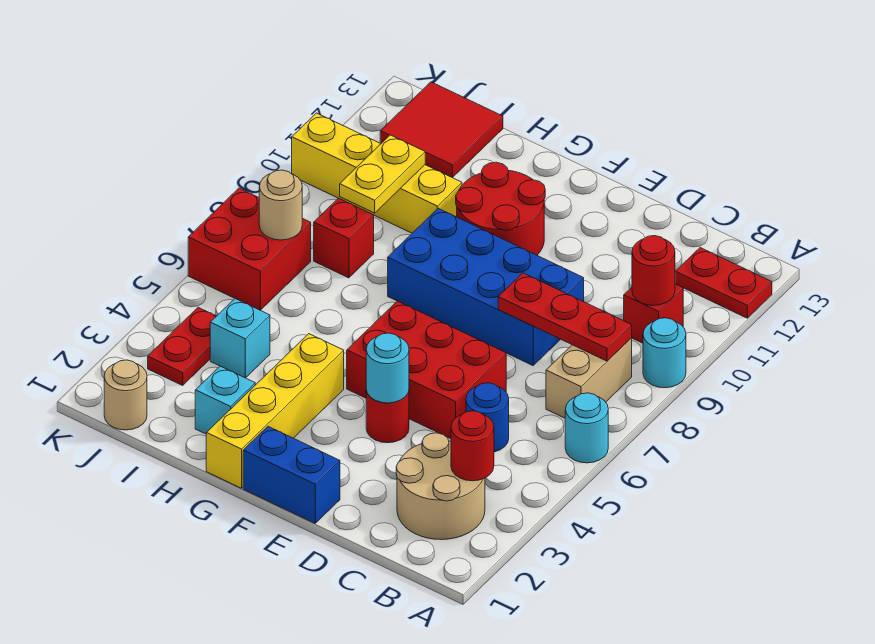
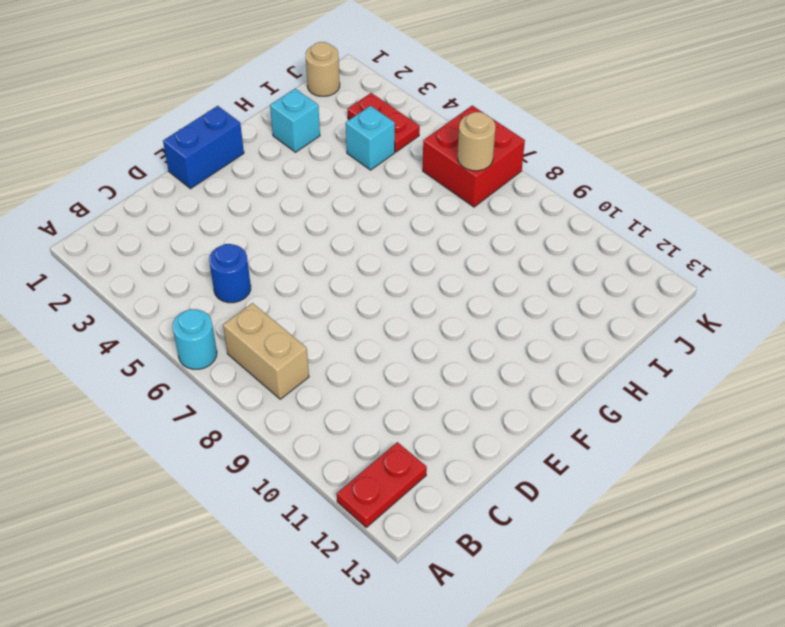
none -> cyan 1x1 round brick [643,318,686,388]
none -> tan 2x2 round brick [396,433,485,540]
none -> red 1x1 brick [624,284,683,343]

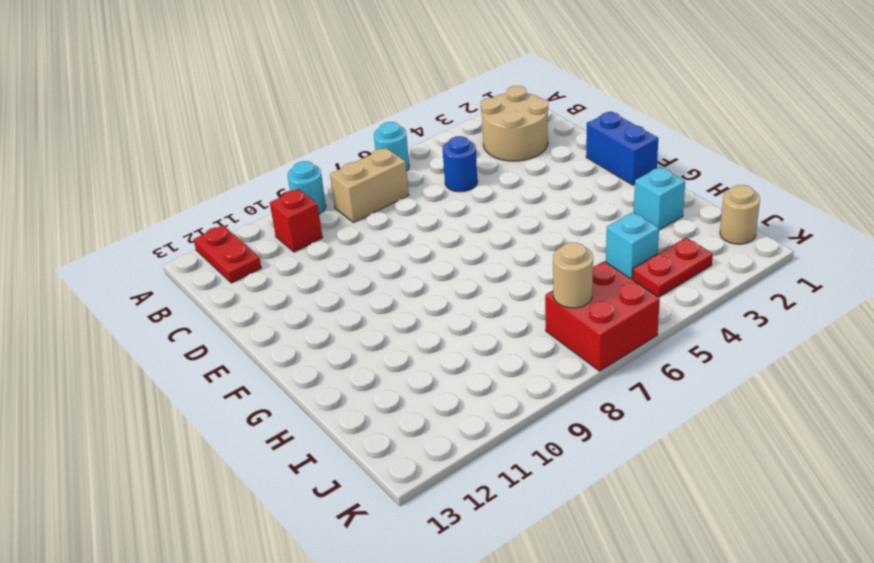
none -> red 2x3 brick [347,301,506,439]
none -> blue 2x4 brick [388,208,584,365]
none -> red 1x1 round brick [366,390,409,443]

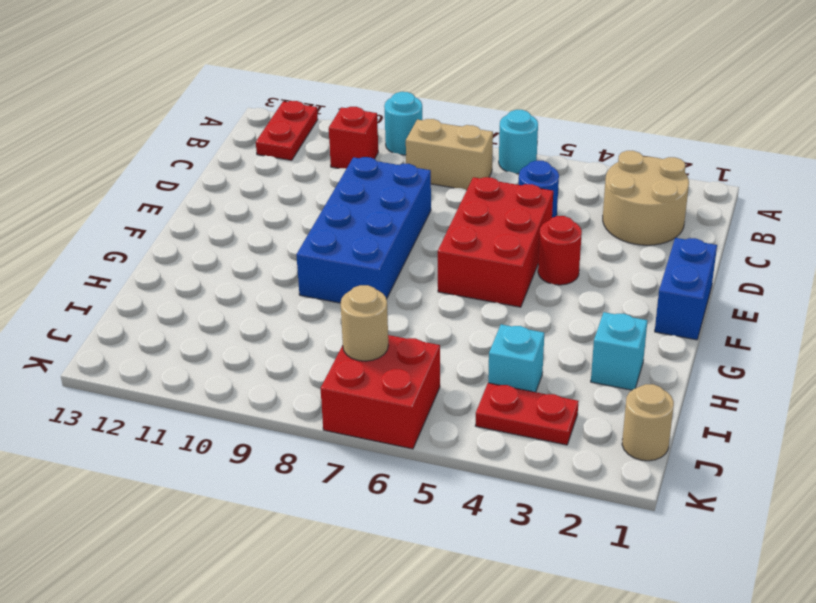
none -> red 2x2 round brick [456,162,545,255]
none -> yellow 1x4 brick [206,334,344,488]
none -> yellow 1x4 brick [292,113,462,233]

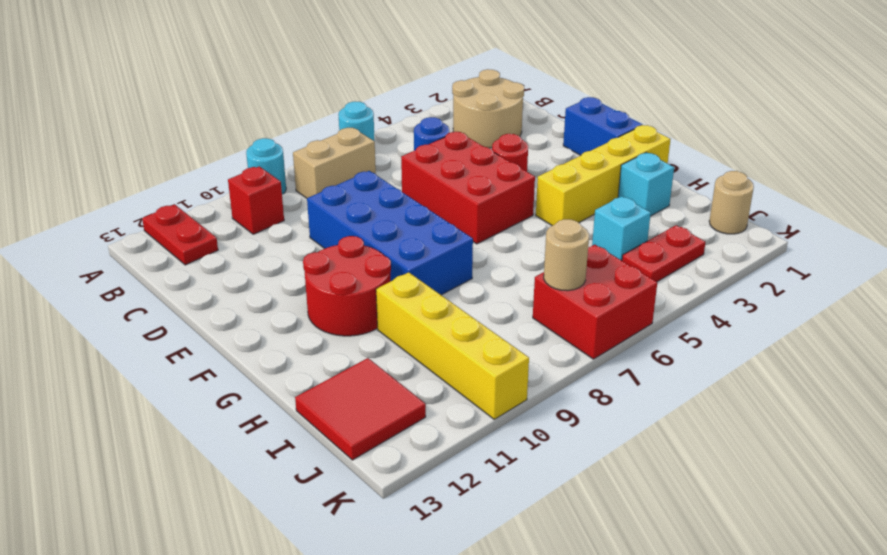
none -> red 1x1 brick [314,198,374,278]
none -> red 1x1 round brick [451,411,494,481]
none -> red 1x3 plate [498,273,632,361]

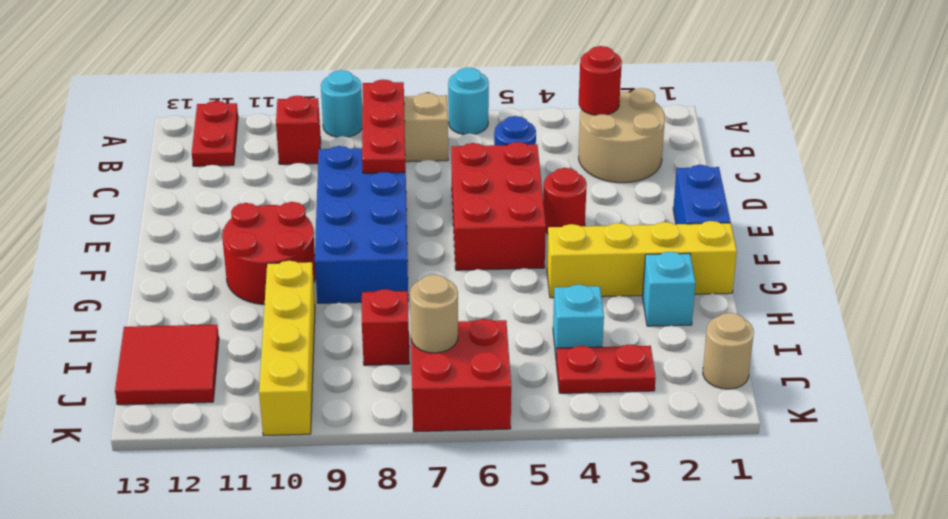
none -> red 1x1 round brick [632,236,675,305]
none -> cyan 1x1 round brick [366,333,409,403]
none -> yellow 1x2 plate [340,135,425,213]

